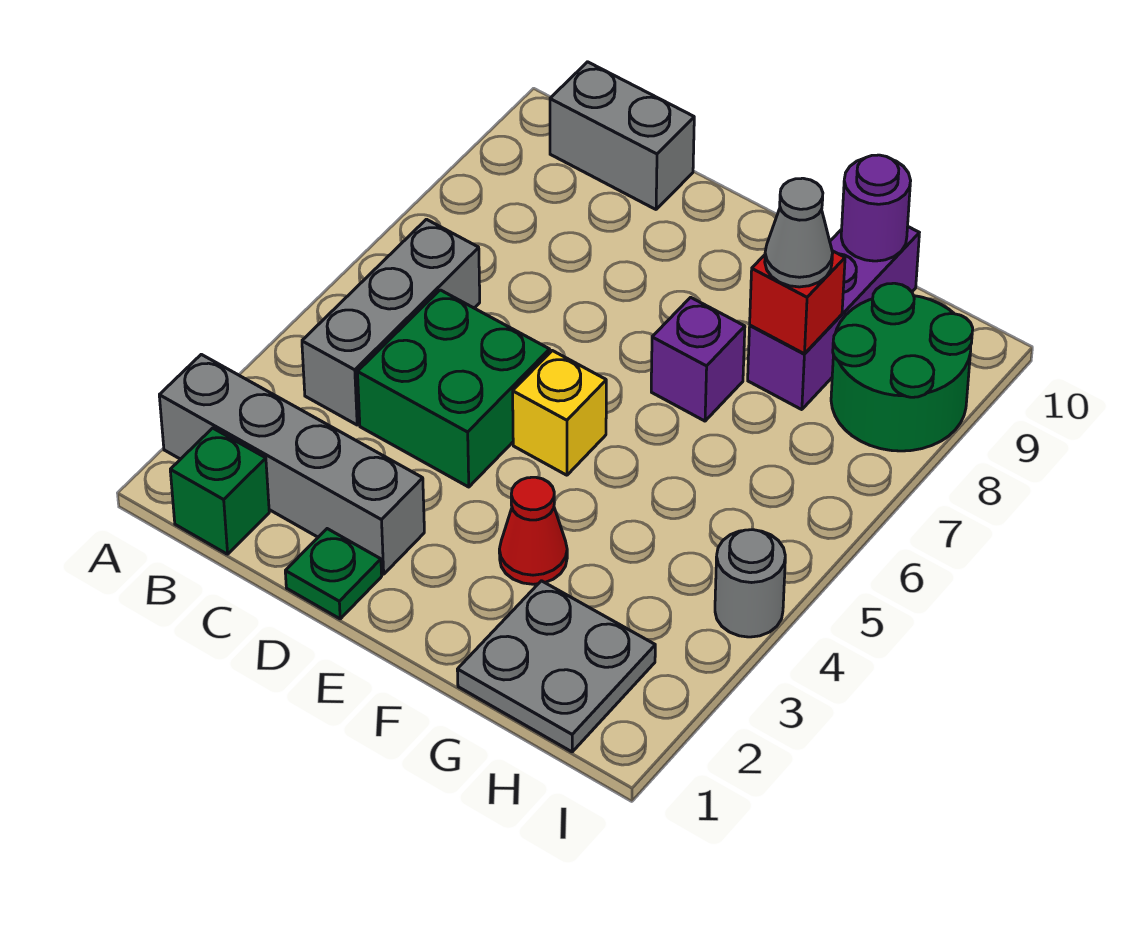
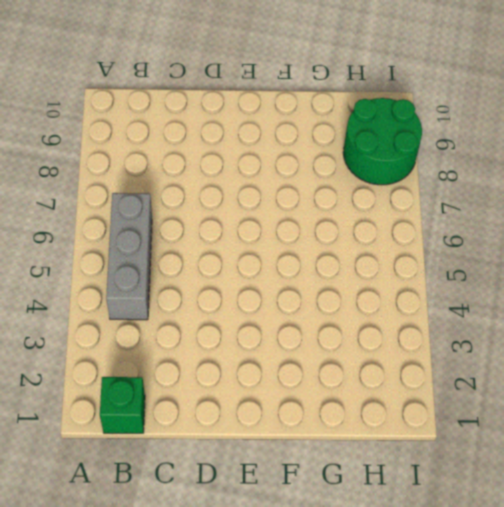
none -> grey 1x4 brick [159,354,424,574]
none -> grey 1x2 brick [550,62,694,209]
none -> green 2x2 brick [358,290,550,487]

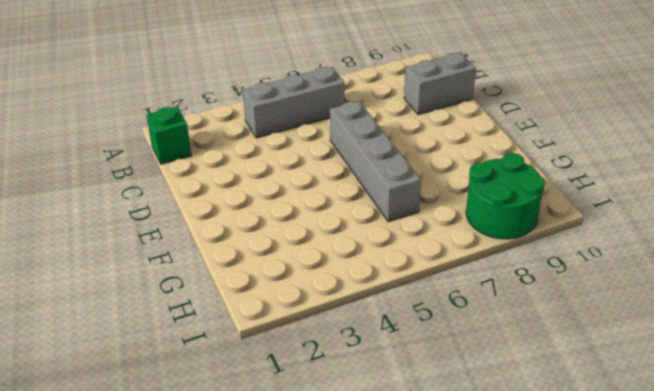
grey 1x2 brick [404,53,476,115] -> grey 1x2 brick turned to [550,62,694,209]
grey 1x4 brick [330,101,421,222] -> grey 1x4 brick moved to [159,354,424,574]
none -> green 2x2 brick [358,290,550,487]
none -> green 1x1 plate [285,529,382,619]
none -> yellow 1x1 brick [513,351,606,475]

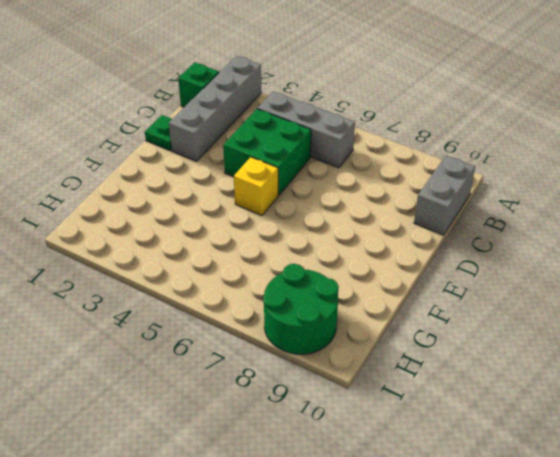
none -> red 1x1 cone [499,477,567,584]
none -> purple 1x1 brick [651,297,745,421]
none -> grey 2x2 plate [457,581,655,752]

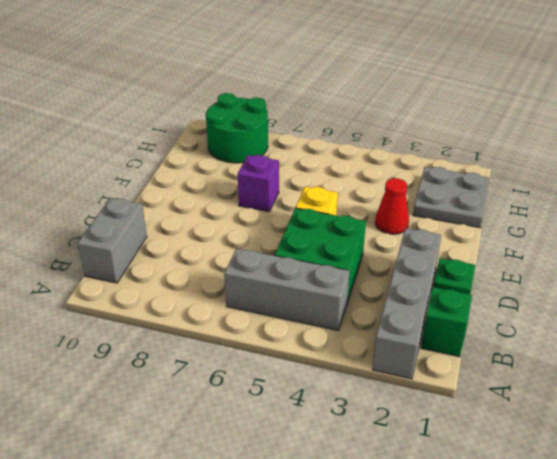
none -> purple 1x3 brick [748,227,919,410]
none -> grey 1x1 round brick [715,529,785,637]
none -> red 1x1 brick [750,251,845,354]

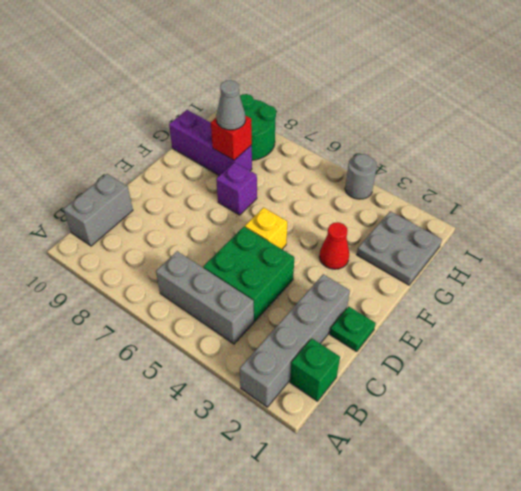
none -> purple 1x1 round brick [841,155,911,261]

